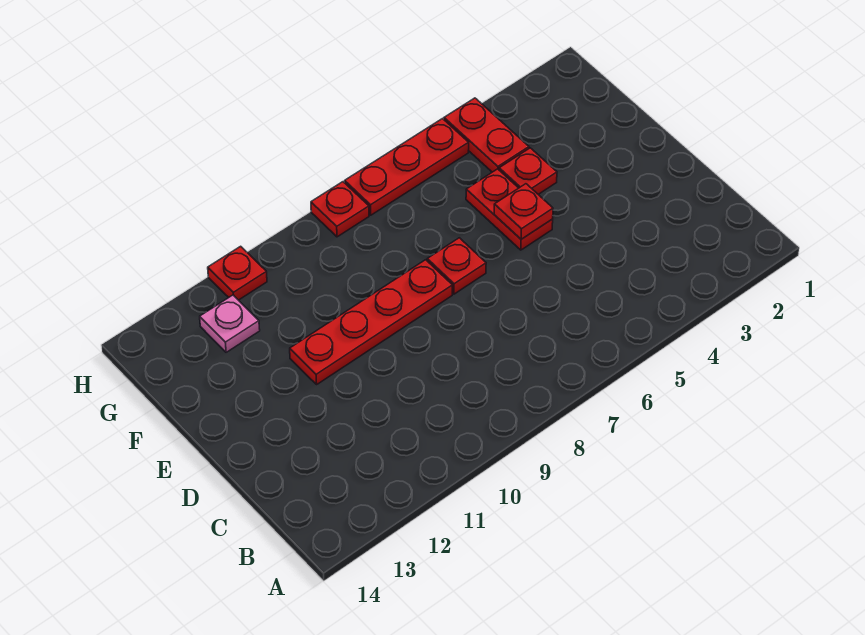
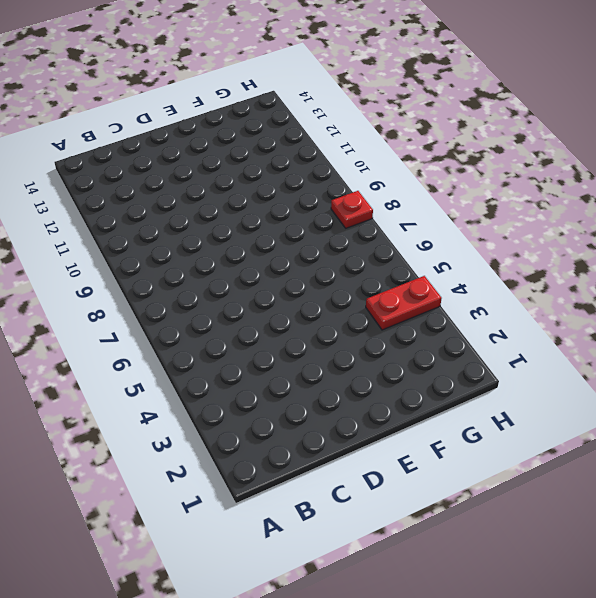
none -> red 1x2 plate [466,169,553,250]
none -> red 1x1 plate [427,238,486,294]

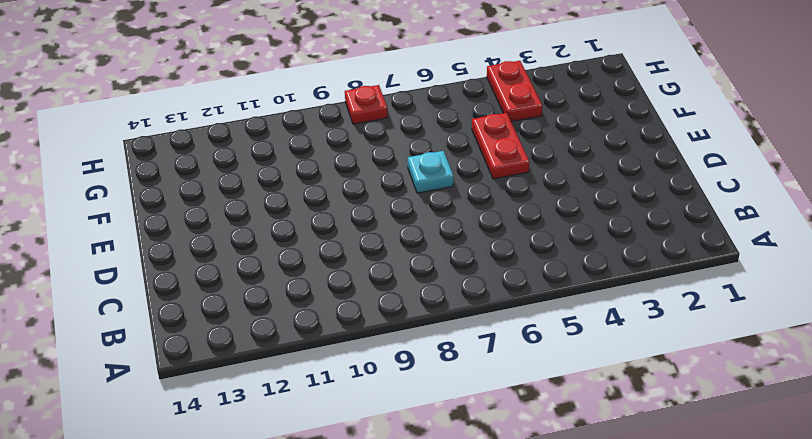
cyan 1x1 plate [408,151,453,193] -> red 1x1 plate [427,238,486,294]
none -> red 1x4 plate [290,260,452,384]
none -> red 1x1 plate [499,148,557,194]

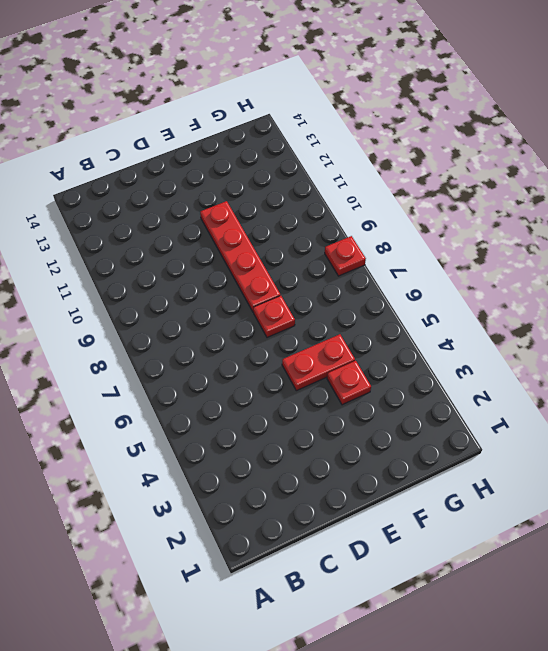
none -> red 1x2 plate [444,98,529,172]
none -> pink 1x1 plate [200,295,260,352]

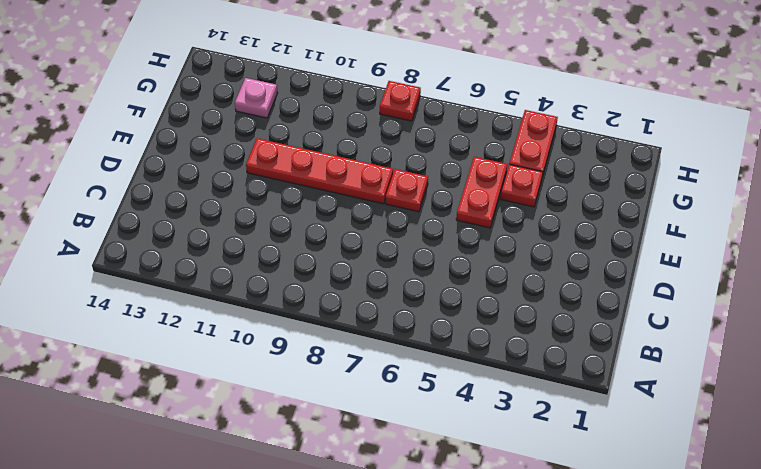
none -> red 1x3 plate [345,119,469,215]
none -> red 1x1 plate [208,246,267,300]

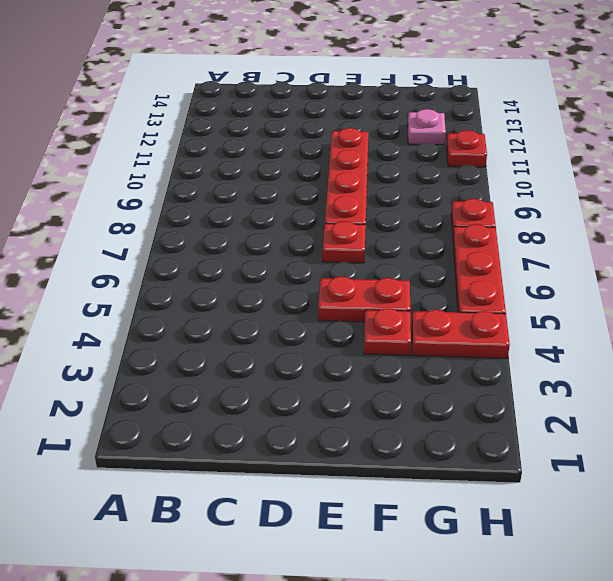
none -> red 1x1 plate [494,184,553,239]

